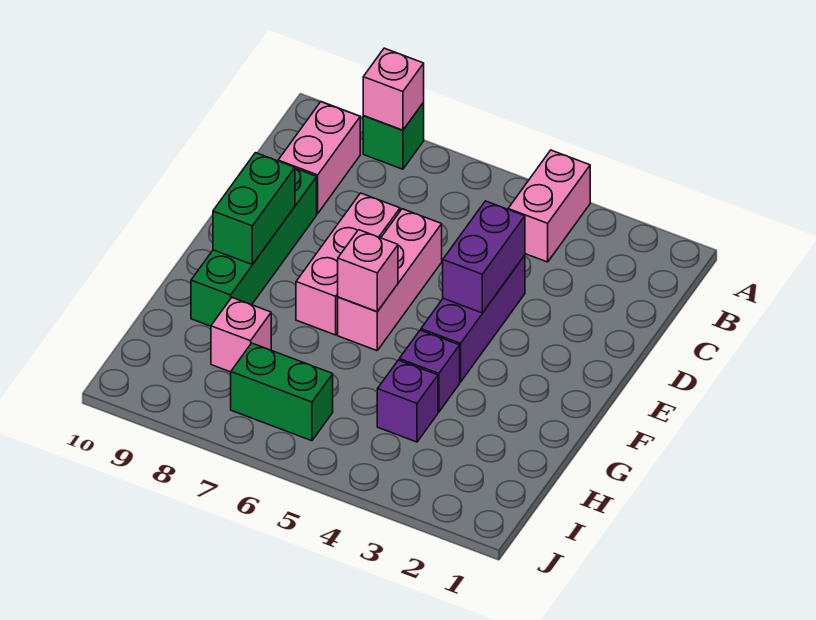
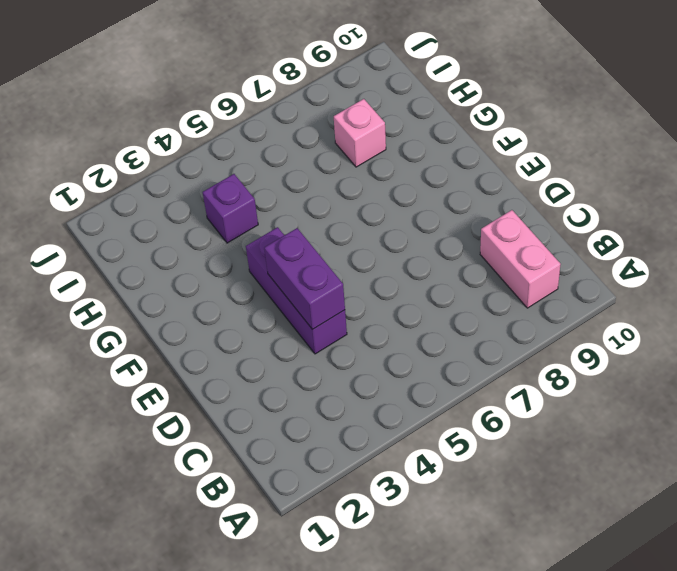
none -> pink 1x2 brick [508,150,590,262]
none -> green 1x1 brick [363,103,424,169]
none -> pink 1x3 brick [338,209,442,351]

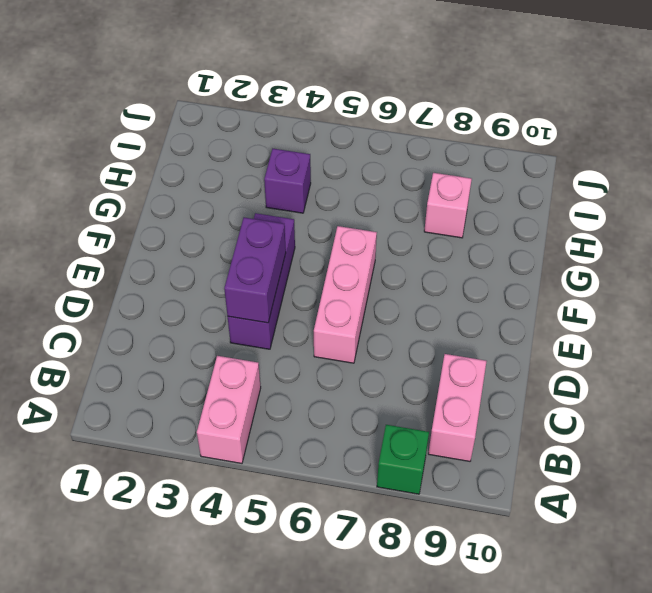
none -> pink 1x3 brick [296,193,400,335]
none -> green 1x4 brick [191,169,317,326]
none -> purple 1x1 brick [399,330,460,412]

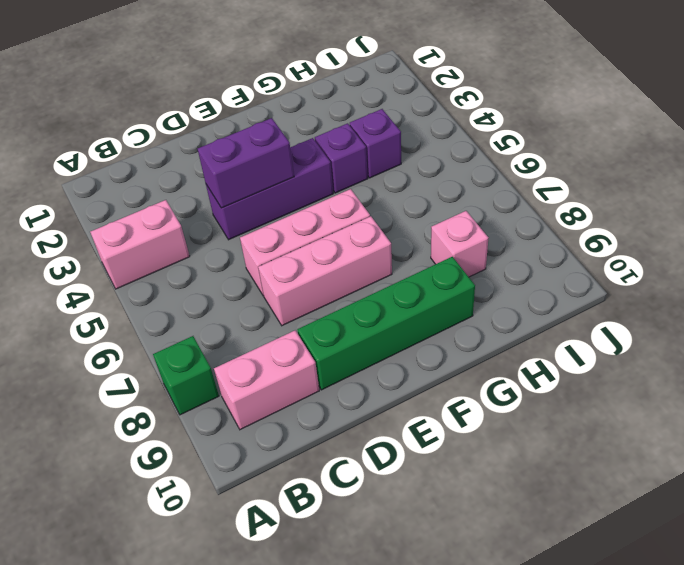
none -> green 1x2 brick [231,343,333,441]
none -> pink 1x1 brick [363,48,424,130]
none -> green 1x2 brick [213,153,295,265]

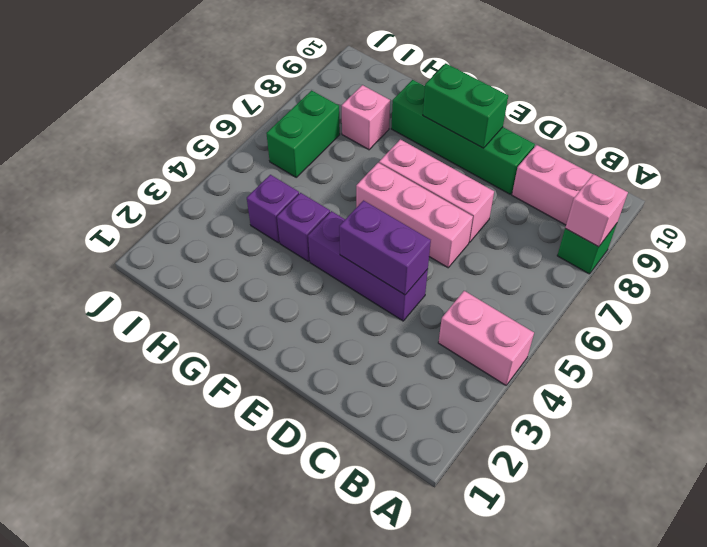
none -> pink 1x1 brick [338,230,398,312]

